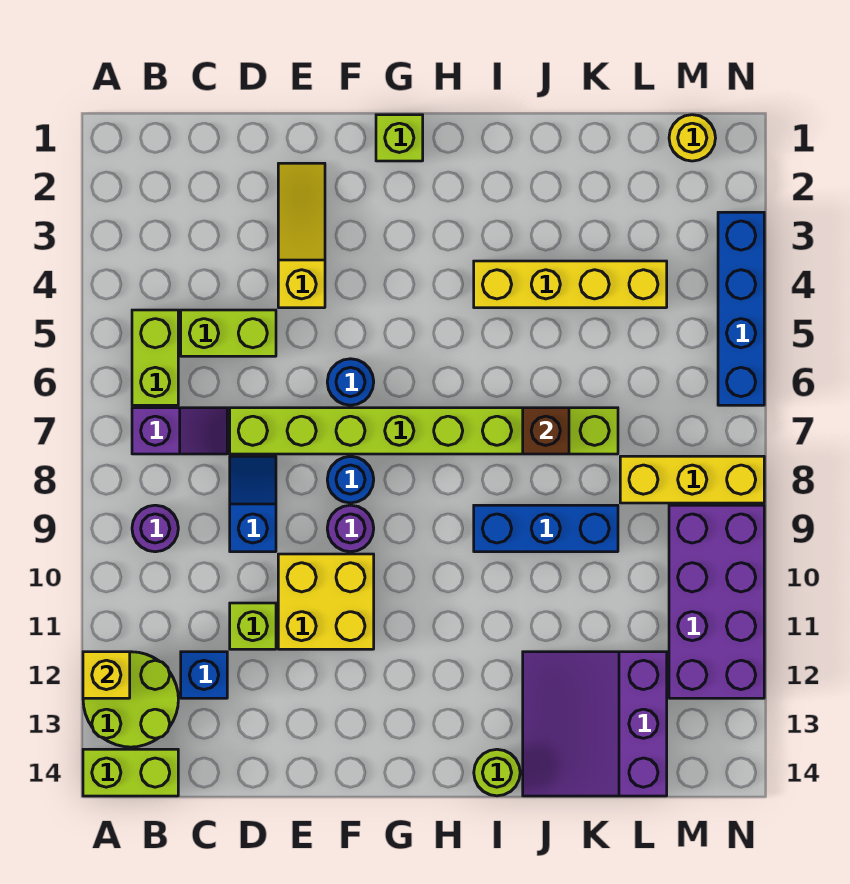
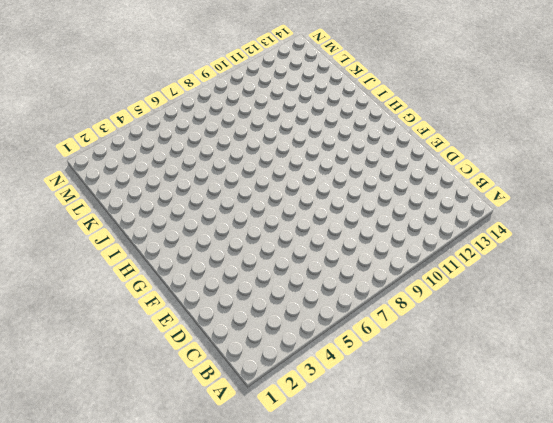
none -> lime 2x2 round brick [83,652,178,747]
none -> lime 1x2 brick [83,749,178,796]
none -> lime 1x2 brick [132,310,178,405]

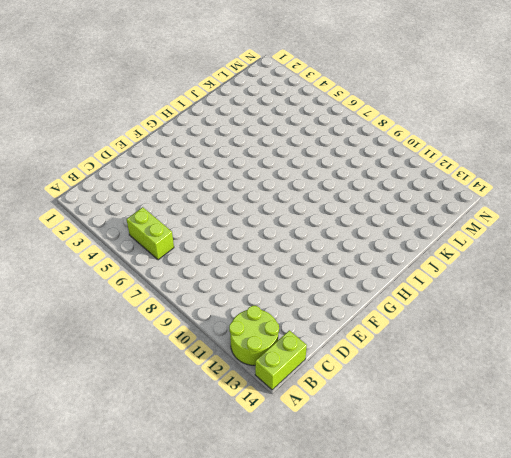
none -> purple 1x2 slope [132,408,227,454]
none -> purple 1x1 round brick [132,505,178,552]
none -> lime 1x2 brick [181,310,276,356]

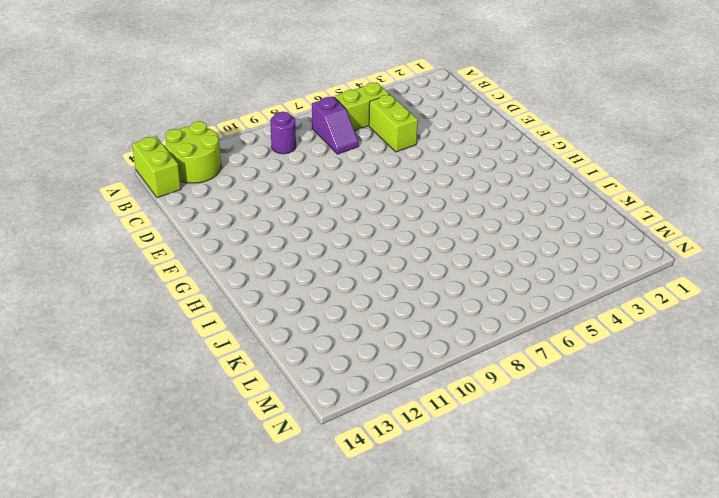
none -> blue 1x1 brick [181,652,227,698]
none -> lime 1x8 brick [230,408,618,454]
none -> blue 1x2 slope [230,456,276,552]

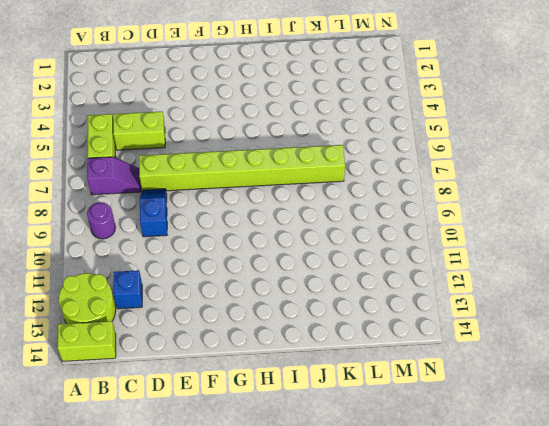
none -> lime 1x1 brick [230,603,276,649]
none -> yellow 1x3 slope [278,163,325,308]
none -> yellow 2x2 brick [278,554,374,649]

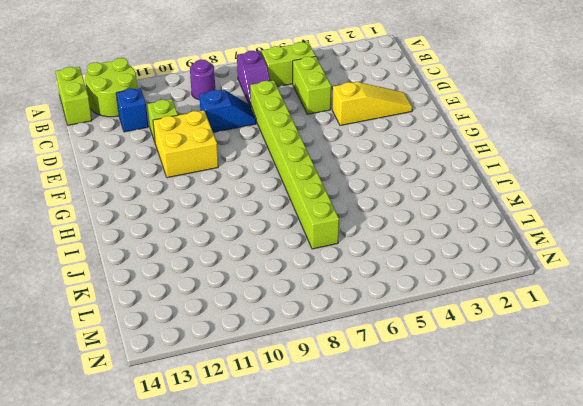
none -> blue 1x1 round brick [327,359,374,405]
none -> blue 1x1 round brick [327,457,374,503]
none -> purple 1x1 round brick [327,505,374,552]

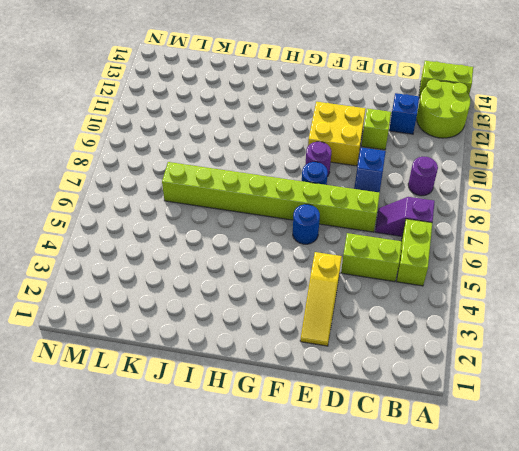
none -> lime 1x1 brick [376,115,423,161]
none -> yellow 1x4 brick [474,261,667,308]
none -> blue 1x3 brick [474,505,618,552]

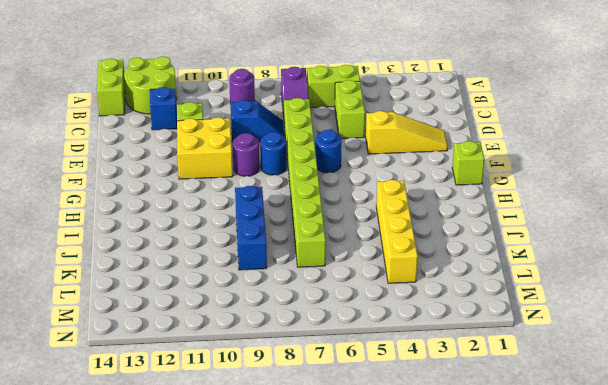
none -> lime 1x1 round brick [474,749,520,796]
none -> purple 3x3 slope [523,652,667,796]
none -> yellow 1x3 brick [620,456,764,503]

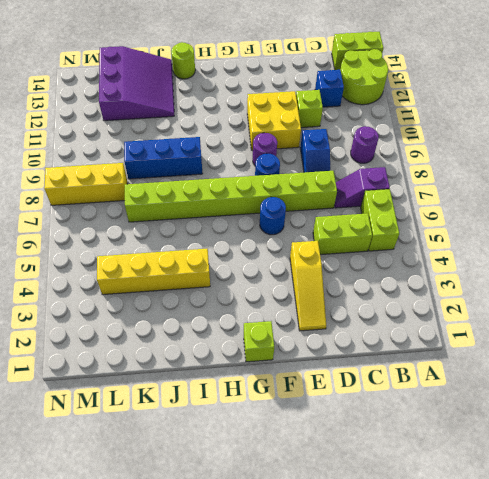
none -> yellow 1x1 round brick [669,115,715,161]
none -> purple 2x4 brick [669,505,764,698]
none -> blue 1x4 brick [718,212,764,405]

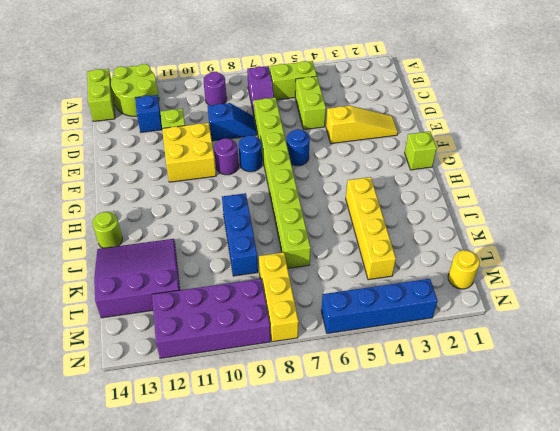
none -> yellow 1x1 brick [83,652,130,698]
none -> brown 1x1 brick [523,408,569,454]

